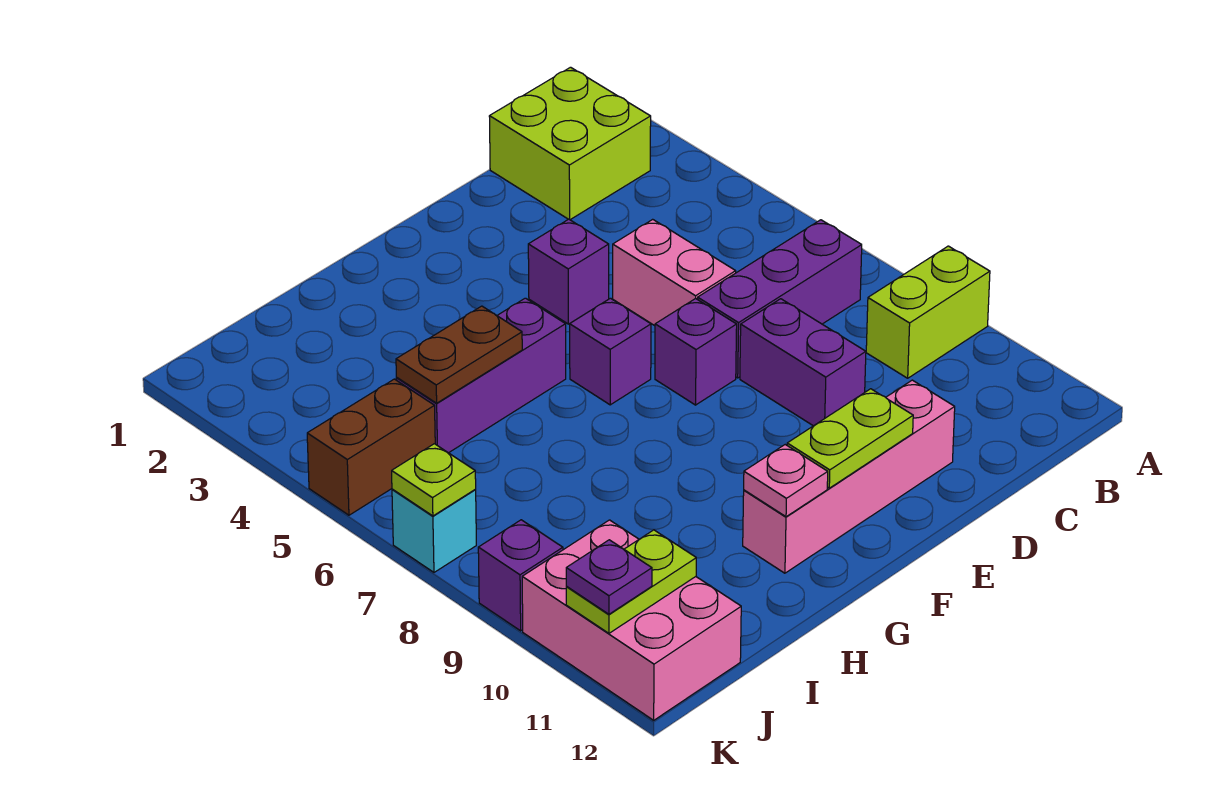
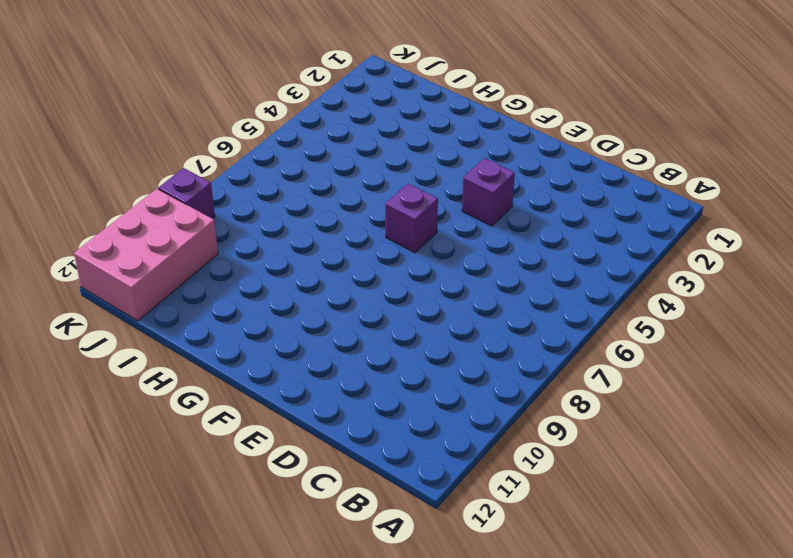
none -> lime 1x2 brick [866,246,990,378]
none -> lime 2x2 brick [489,67,651,220]
none -> purple 1x3 brick [698,220,862,378]

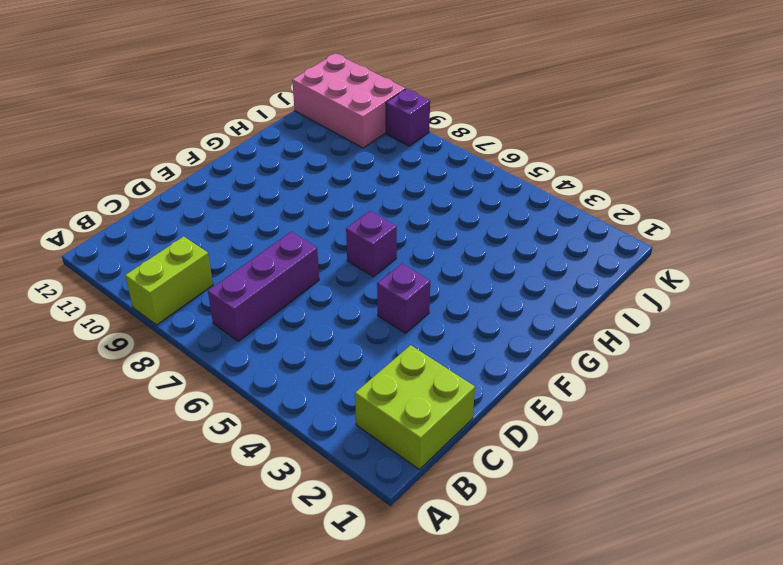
none -> pink 1x2 brick [613,219,736,326]
none -> purple 1x2 brick [740,299,866,426]
none -> pink 1x4 brick [743,380,955,573]

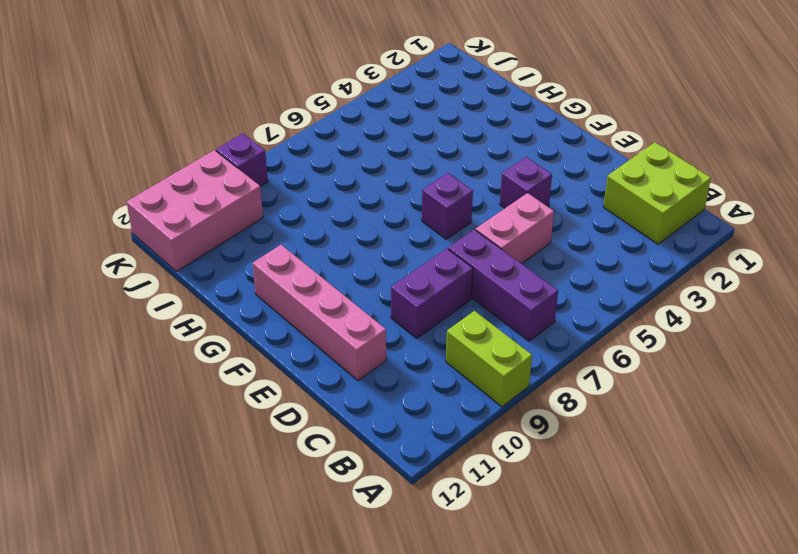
none -> purple 1x1 brick [655,298,737,405]
none -> purple 1x3 brick [396,298,566,453]
none -> brown 1x2 brick [307,379,435,515]

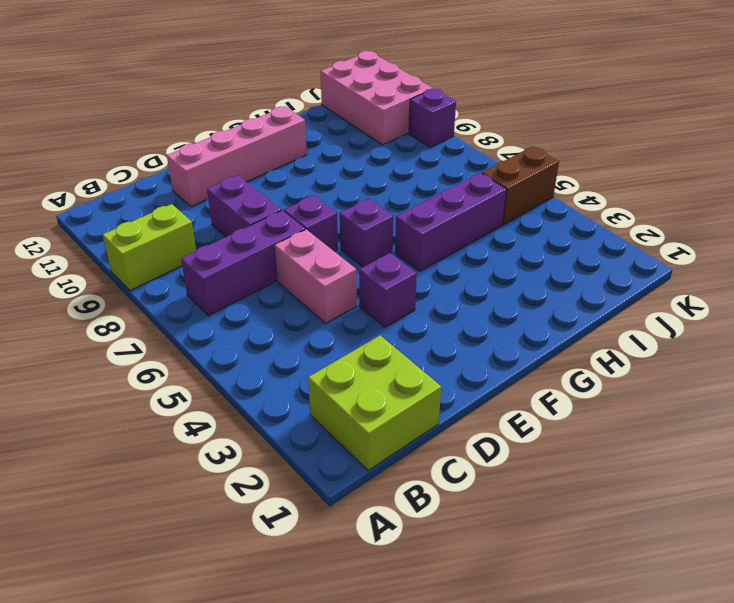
none -> cyan 1x1 brick [392,489,476,572]
none -> lime 1x2 plate [787,389,913,488]
none -> pink 1x1 plate [744,445,828,517]

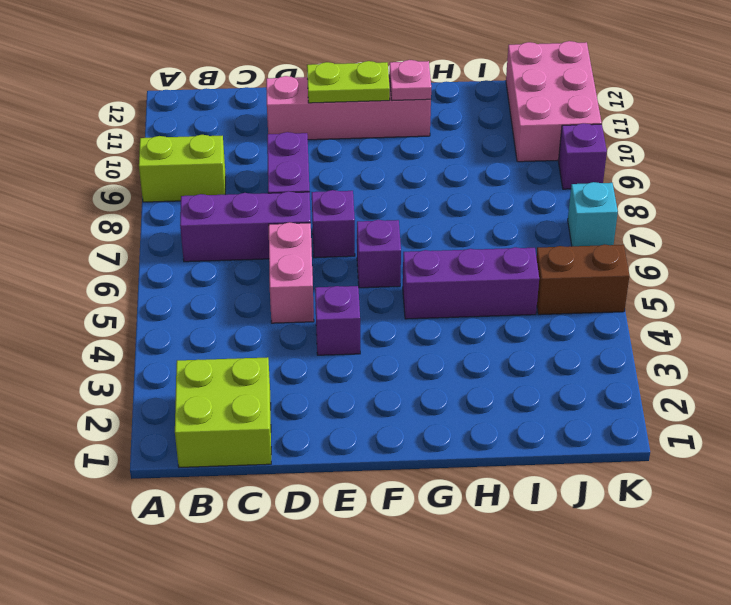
none -> brown 1x2 plate [396,306,522,403]
none -> lime 1x2 plate [566,530,696,633]
none -> lime 1x1 plate [392,444,476,516]

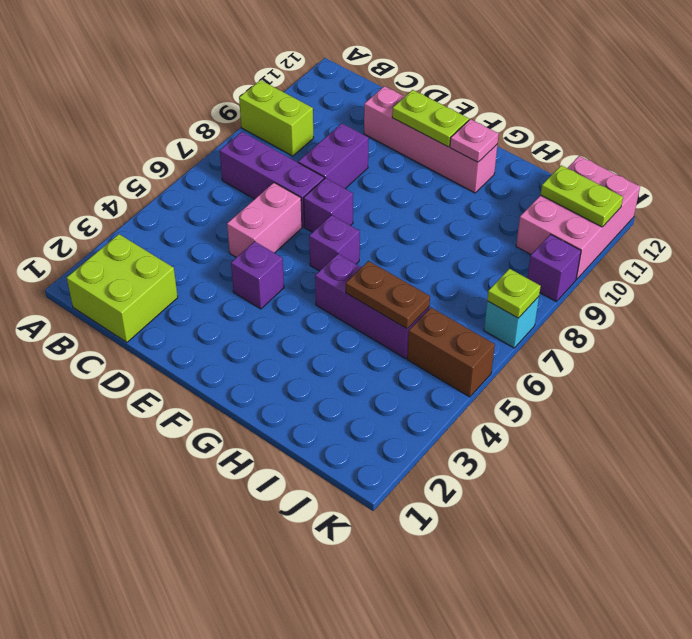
none -> purple 1x1 plate [566,540,652,614]

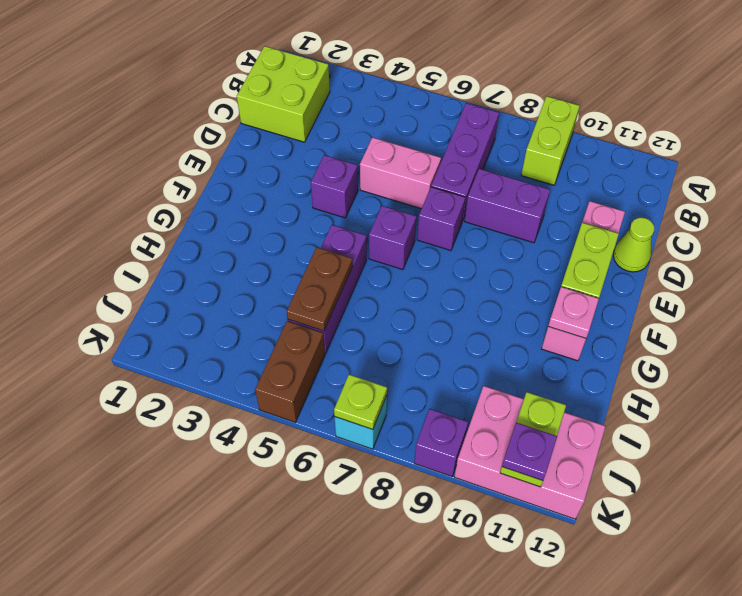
lime 1x1 cone [613,218,654,272] -> none

